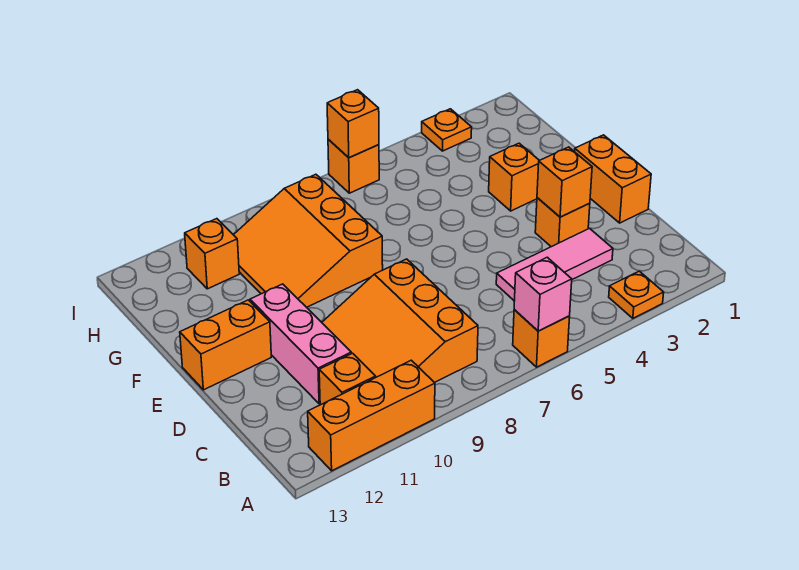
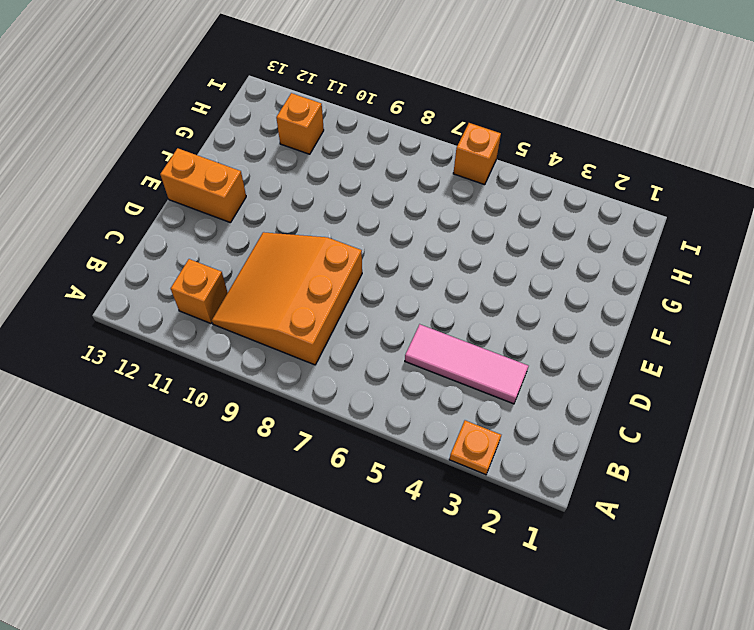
none -> orange 1x1 brick [513,310,570,367]
none -> orange 1x3 brick [308,360,435,471]
none -> pink 1x3 brick [250,284,351,404]

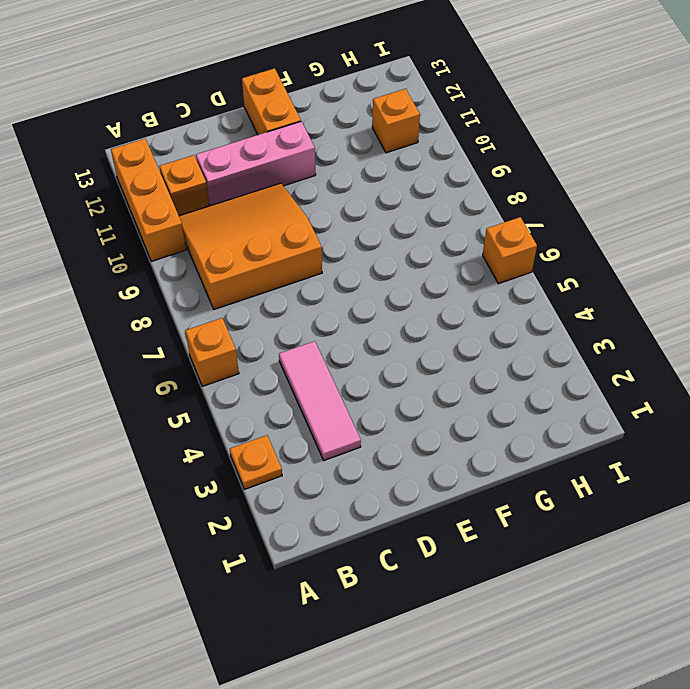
none -> orange 1x2 brick [575,135,651,223]
none -> orange 1x1 brick [535,198,590,247]
none -> orange 1x1 brick [489,143,539,211]

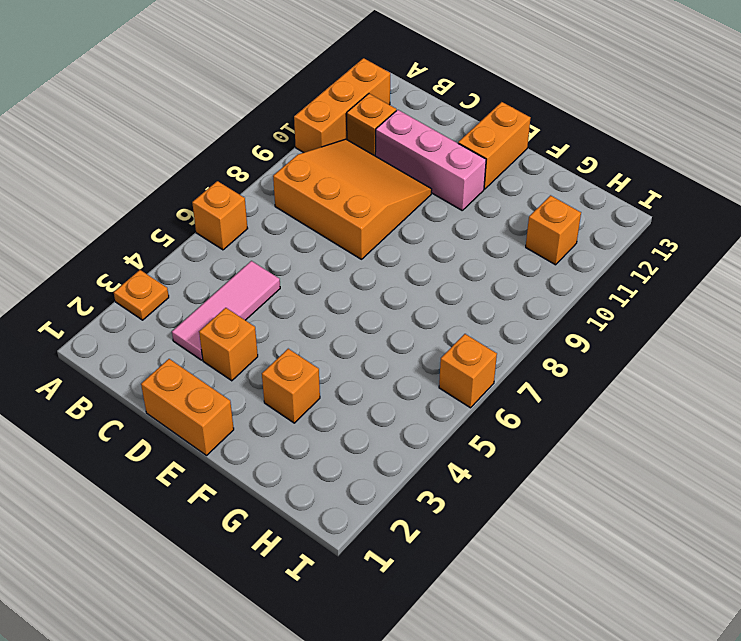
none -> orange 3x3 slope [234,174,383,307]
none -> orange 1x1 plate [422,109,472,151]
none -> pink 1x1 brick [514,257,572,331]

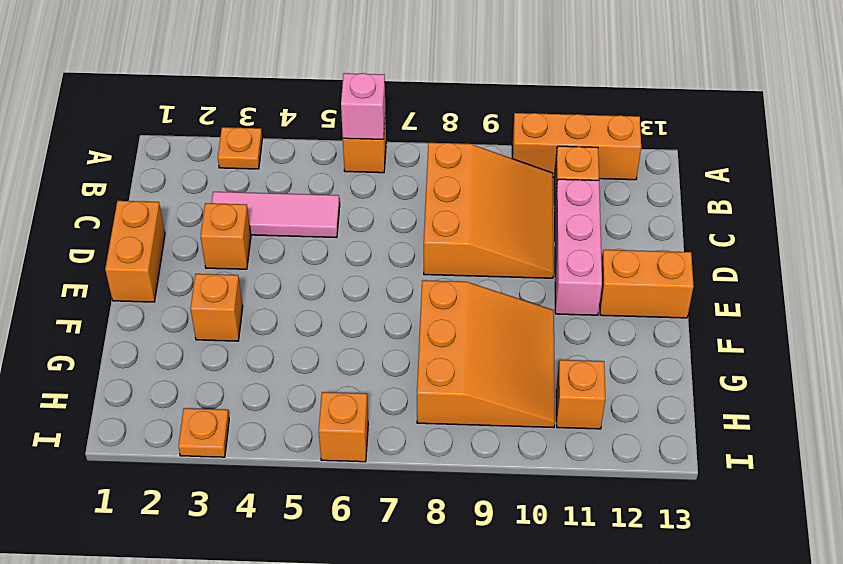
none -> orange 1x1 brick [537,147,592,217]
none -> orange 1x1 brick [327,90,379,158]

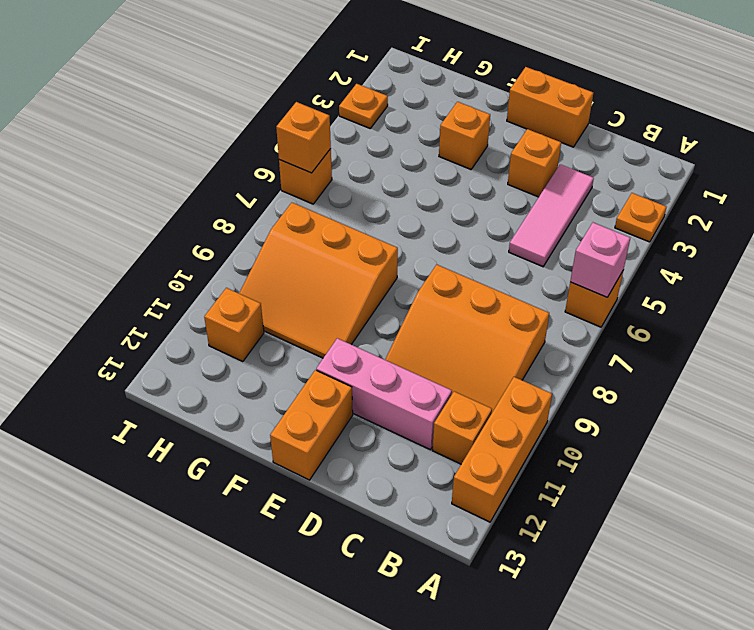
none -> orange 1x1 brick [537,147,592,217]

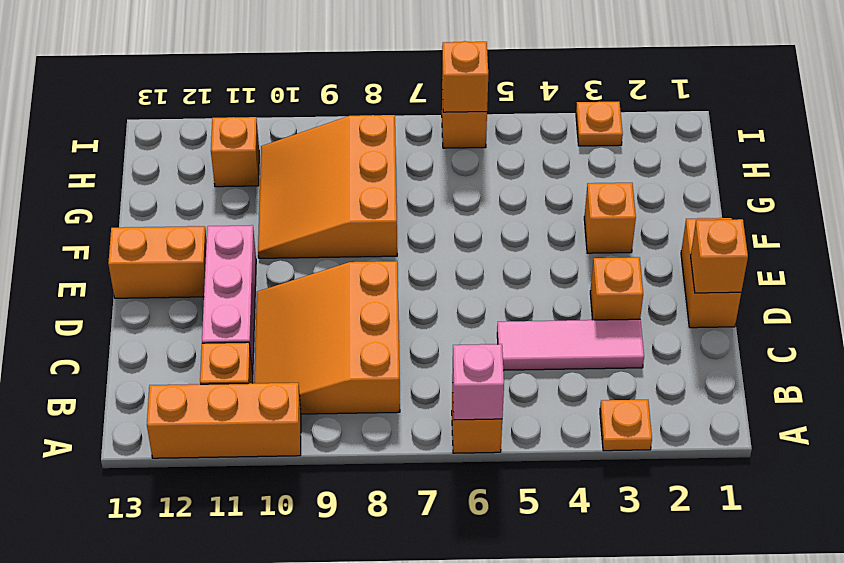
orange 1x1 brick [691,219,748,293] -> orange 1x1 brick moved to [537,147,592,217]

